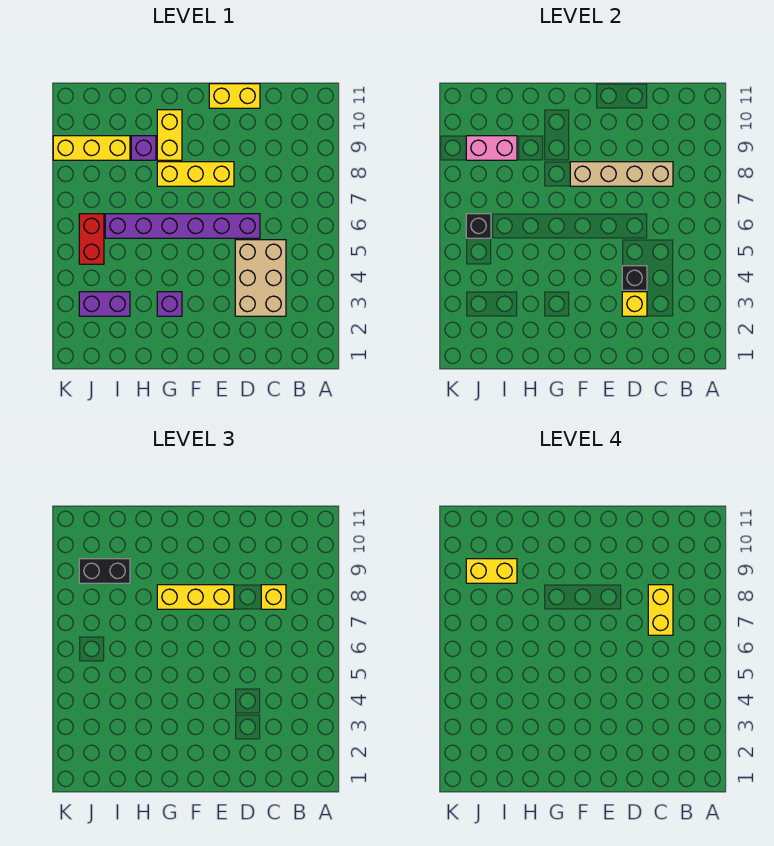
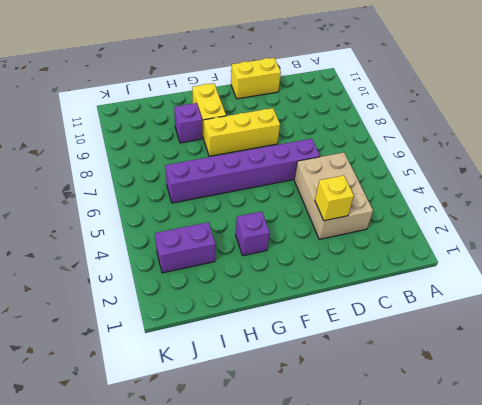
none -> yellow 1x3 brick [53,136,130,160]
none -> red 1x2 brick [79,214,104,264]
none -> tan 1x4 brick [570,162,673,186]

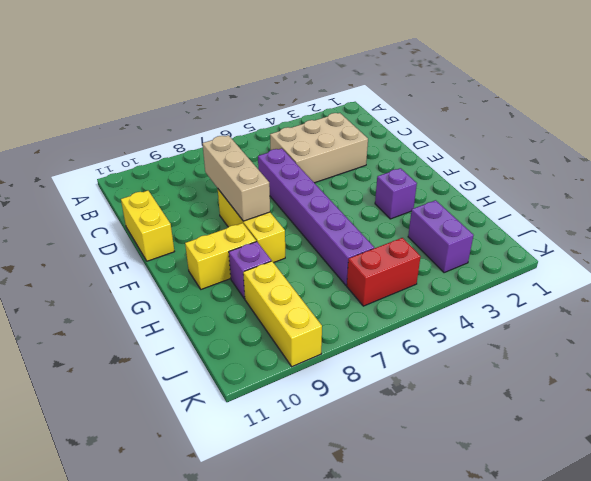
tan 1x3 brick [203,135,270,221] -> tan 1x4 brick [570,162,673,186]
none -> yellow 1x1 brick [622,292,647,316]
none -> black 1x1 brick [622,266,647,290]
none -> pink 1x2 brick [466,136,517,160]

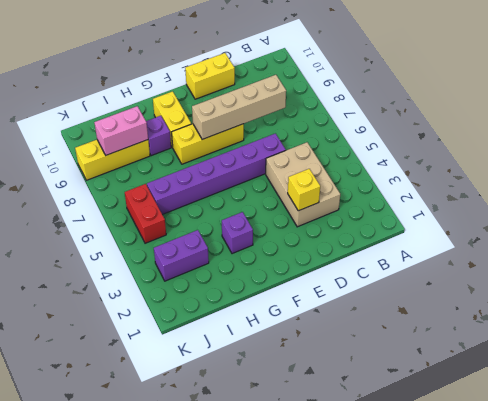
none -> black 1x1 brick [622,266,647,290]
none -> black 1x1 brick [466,214,491,238]
none -> yellow 1x1 brick [261,585,286,609]

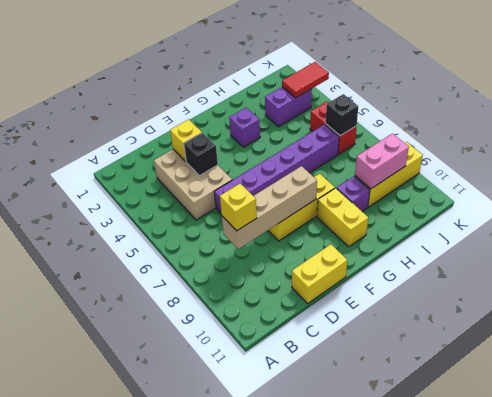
red 1x2 tile [282,62,329,98] -> none
none -> yellow 1x3 brick [157,585,234,609]
none -> black 1x2 brick [79,559,130,583]
none -> yellow 1x2 brick [648,585,673,635]

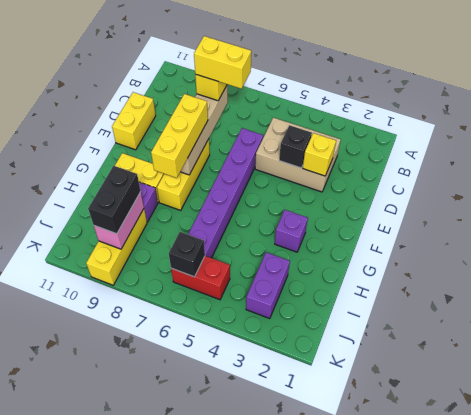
none -> yellow 1x2 brick [466,559,517,583]

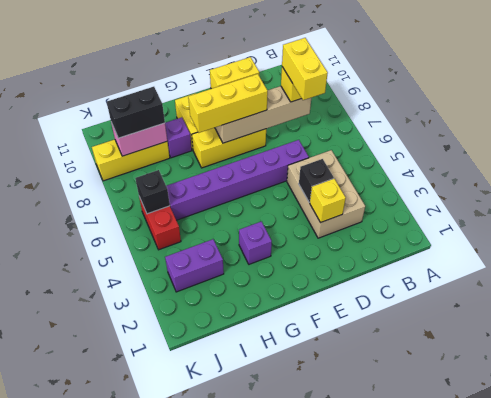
none -> yellow 1x2 brick [466,559,517,583]

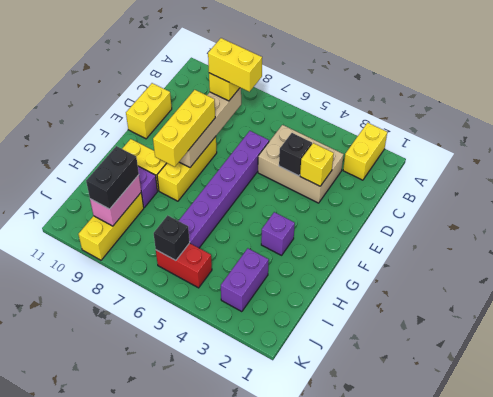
yellow 1x2 brick [343,123,387,180] -> yellow 1x2 brick moved to [466,559,517,583]

